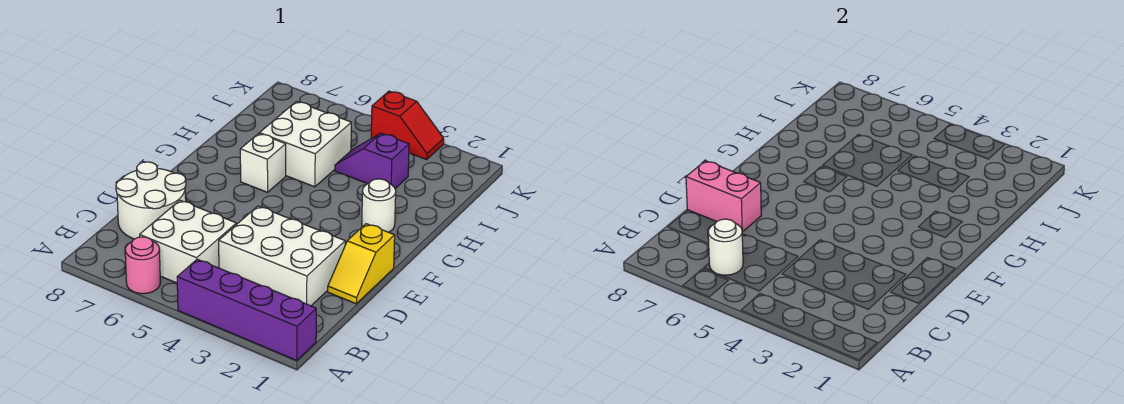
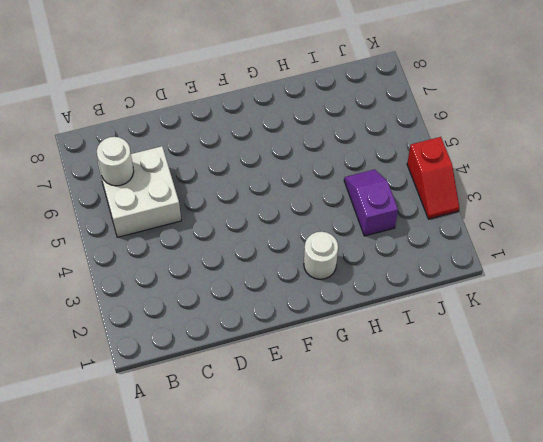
none -> purple 1x4 brick [177,259,316,361]
none -> pink 1x1 round brick [125,237,160,294]
none -> white 2x3 brick [219,206,345,306]

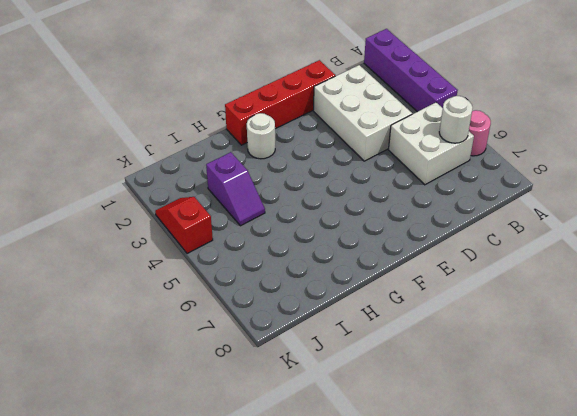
red 1x4 brick [225,60,335,145] -> yellow 1x2 slope [328,224,395,304]
none -> white 2x2 round brick [116,162,186,239]
none -> white 1x1 brick [240,133,286,192]
none -> white 2x2 brick [260,102,351,187]

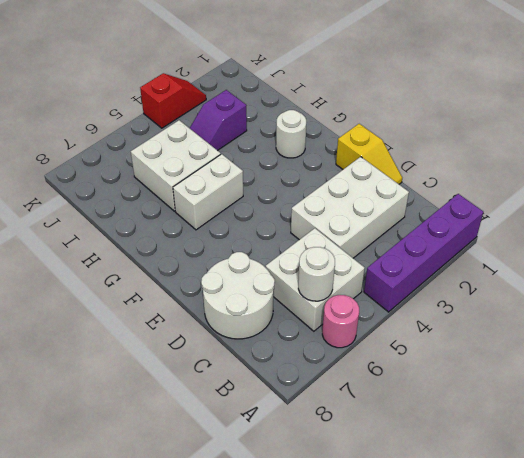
white 1x2 brick [173,154,243,230] -> white 1x1 brick [240,133,286,192]
none -> pink 1x2 brick [686,161,761,232]

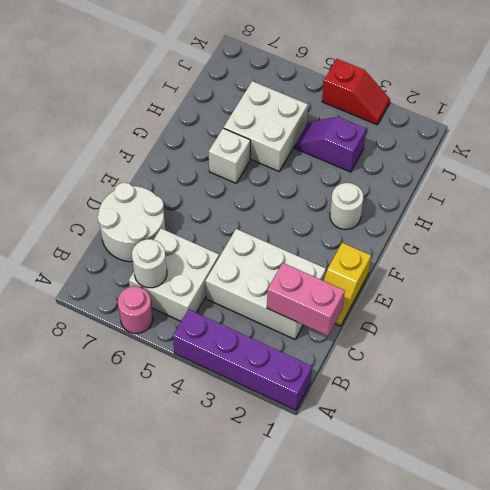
pink 1x2 brick [267,263,345,336] -> pink 1x2 brick moved to [686,161,761,232]

